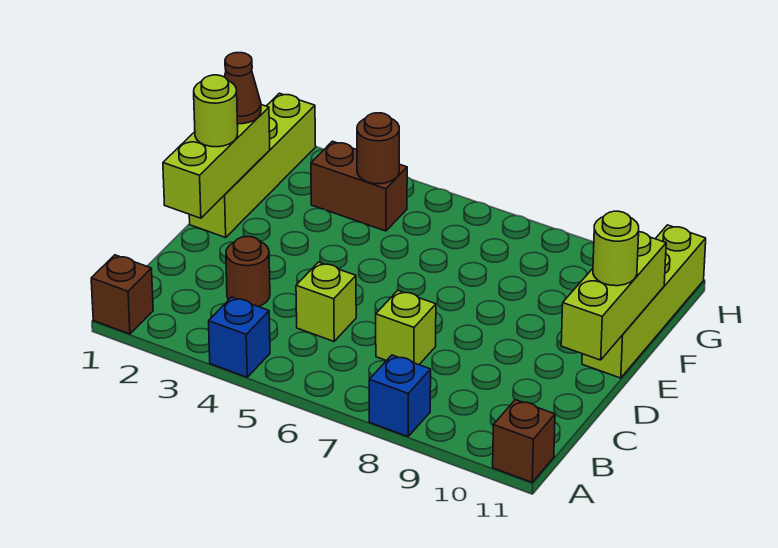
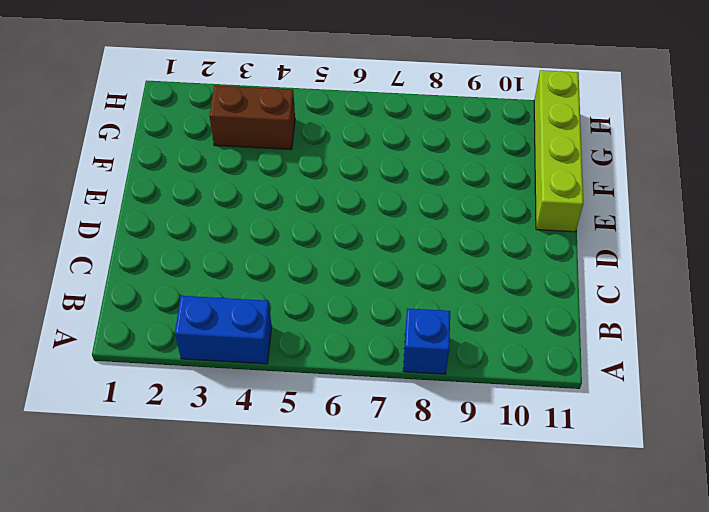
blue 1x2 brick [175,296,272,364] -> blue 1x1 brick [209,297,270,377]
none -> brown 1x1 brick [91,255,153,334]
none -> brown 1x1 brick [493,400,555,482]
none -> brown 1x1 round brick [226,237,270,307]

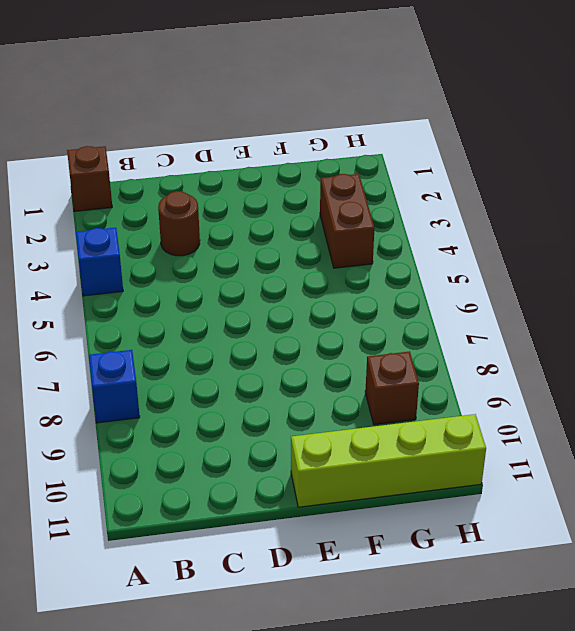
brown 1x1 brick [365,352,419,425] -> brown 1x1 brick moved to [493,400,555,482]
none -> lime 1x1 brick [296,262,356,341]
none -> lime 1x1 brick [376,291,436,365]
none -> lime 1x4 brick [189,93,316,237]

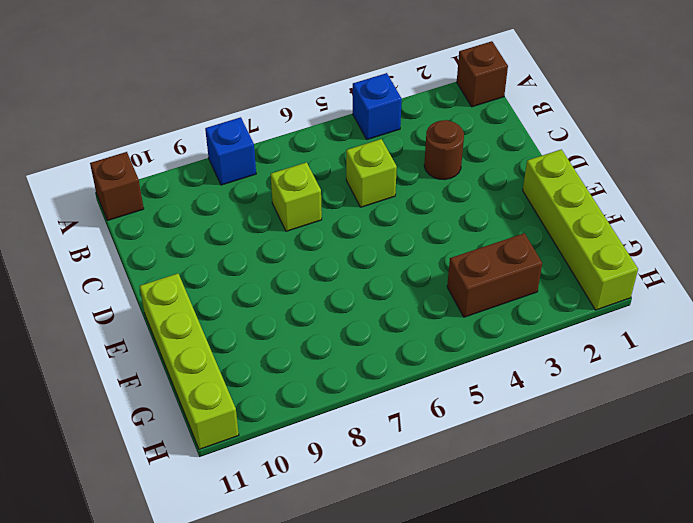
none -> lime 1x3 brick [163,105,270,218]
none -> lime 1x3 brick [561,232,666,360]
none -> brown 1x1 round brick [357,113,399,184]

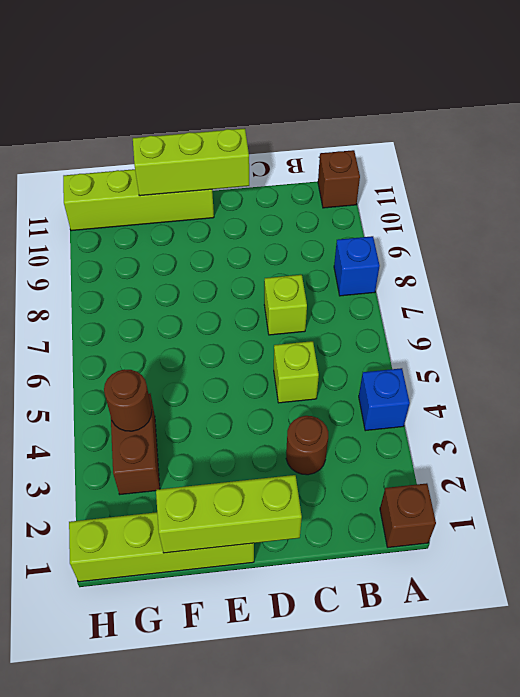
none -> lime 1x1 round brick [194,75,238,147]
none -> lime 1x1 round brick [593,211,639,286]
none -> brown 1x1 cone [225,53,261,124]

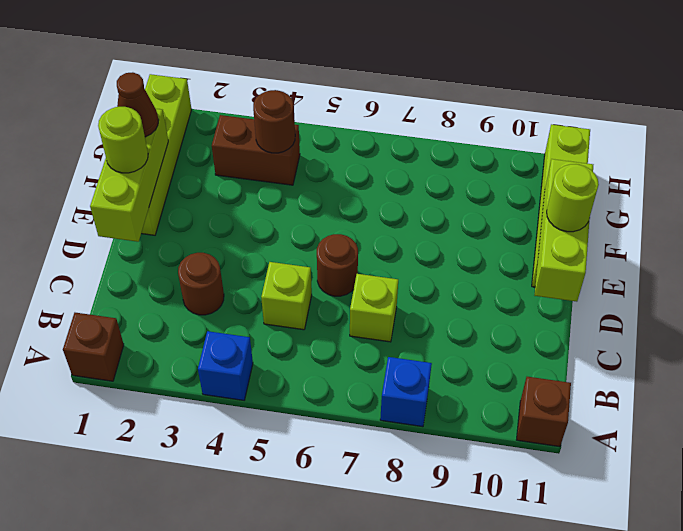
brown 1x1 round brick [317,234,358,296] -> none

